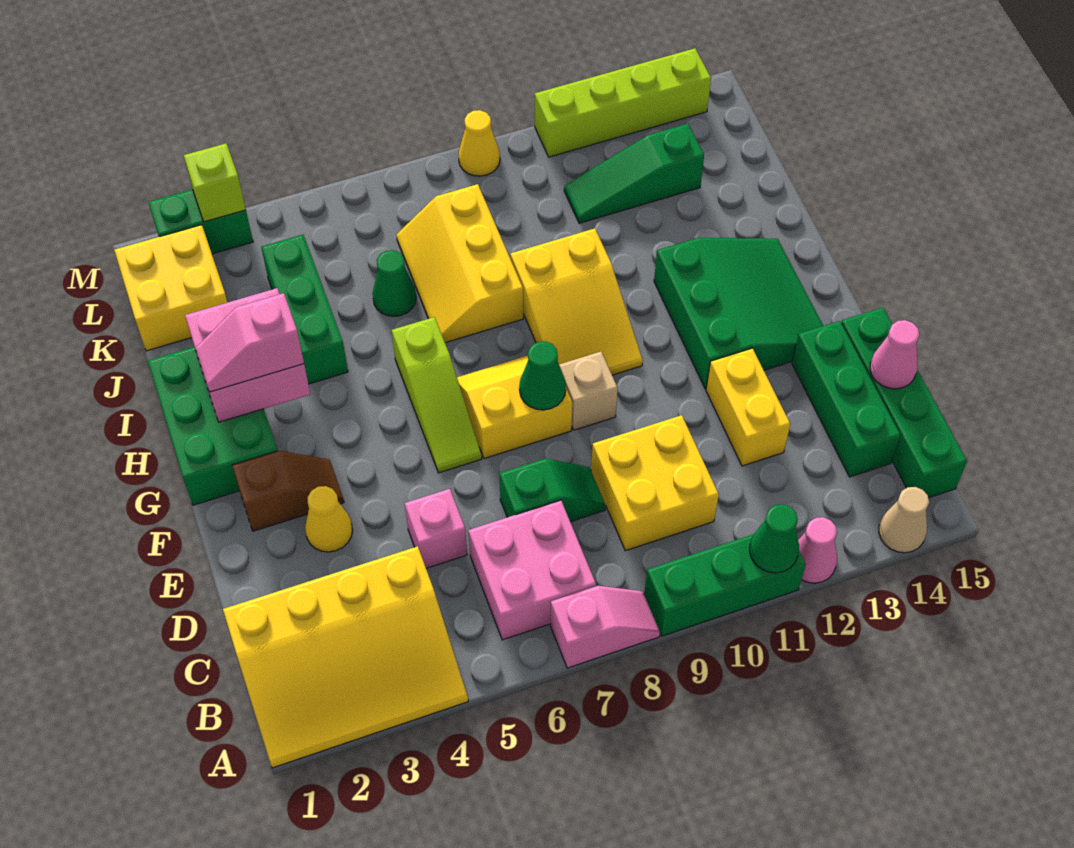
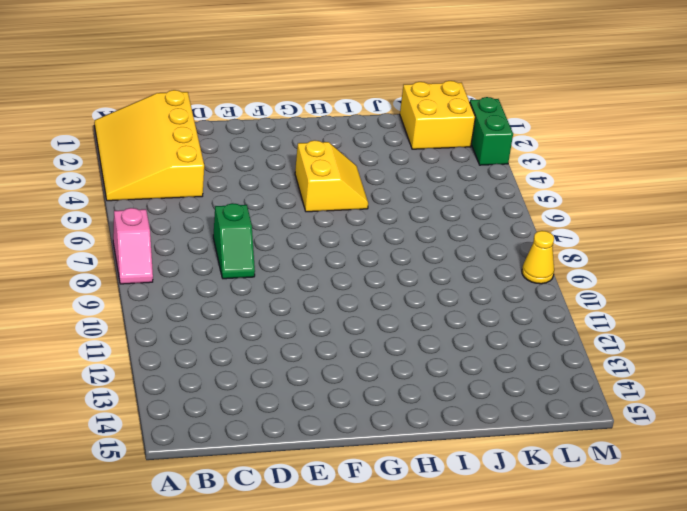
yellow 2x2 slope [295,140,368,212] -> yellow 2x2 slope moved to [457,356,572,458]
none -> green 1x3 brick [644,535,806,636]
none -> pink 1x1 cone [798,517,837,583]
none -> tan 1x1 cone [879,487,929,553]
none -> pink 2x2 brick [468,500,596,640]

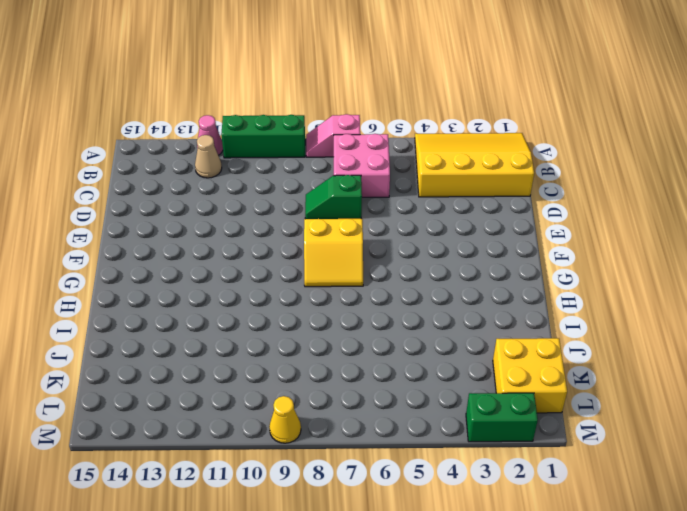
tan 1x1 cone [195,135,222,178] -> tan 1x1 cone moved to [879,487,929,553]
none -> green 1x4 brick [841,308,967,498]
none -> yellow 2x2 brick [591,415,719,551]
none -> green 1x3 brick [792,321,901,477]
none -> pink 1x1 brick [405,489,467,568]

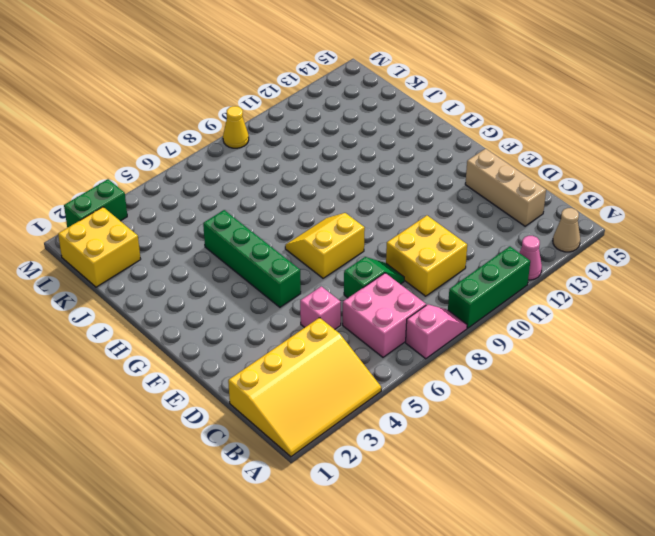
tan 1x3 brick [465,149,546,226] -> green 1x3 brick [792,321,901,477]
green 1x4 brick [203,210,301,307] -> green 1x4 brick moved to [841,308,967,498]
none -> yellow 1x2 brick [706,348,790,466]
none -> yellow 1x1 cone [305,486,353,552]
none -> brown 1x2 slope [232,451,344,531]
none -> lime 1x3 slope [392,317,482,473]

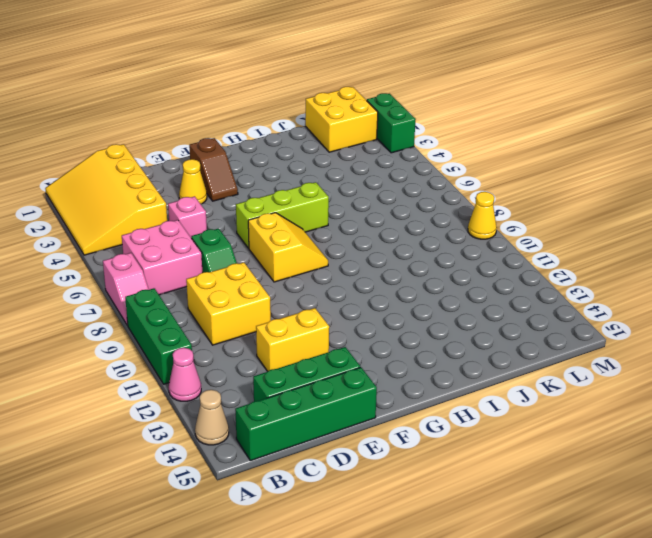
lime 1x3 brick [236,182,329,248] -> lime 1x3 slope [392,317,482,473]
none -> tan 1x1 brick [559,352,618,430]
none -> green 3x3 slope [654,238,823,389]
none -> green 2x3 brick [148,347,277,505]
none -> yellow 2x3 slope [510,228,643,375]

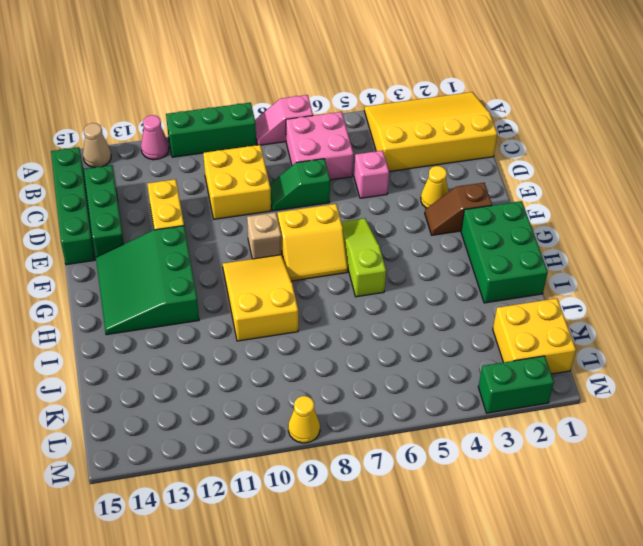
none -> green 1x3 brick [261,235,348,384]
none -> yellow 2x3 slope [397,184,523,343]
none -> green 1x1 cone [373,250,416,316]
none -> green 1x3 slope [564,124,704,223]

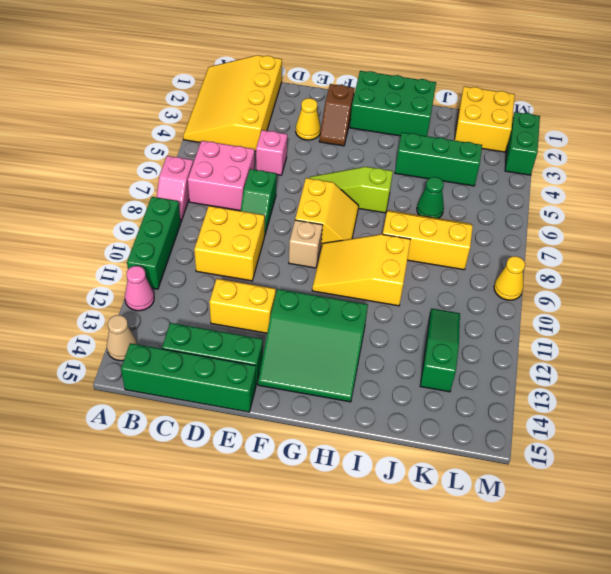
none -> lime 1x4 brick [535,48,711,157]
none -> green 1x1 cone [750,504,799,573]
none -> pink 1x1 cone [870,320,919,389]
none -> green 1x1 cone [519,341,566,410]

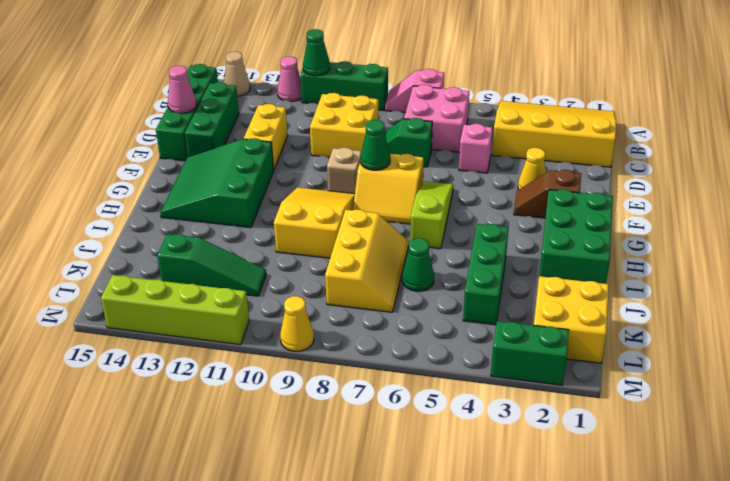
none -> pink 2x2 brick [185,288,310,422]
none -> lime 1x1 brick [184,144,246,222]
none -> pink 1x2 slope [196,293,304,392]

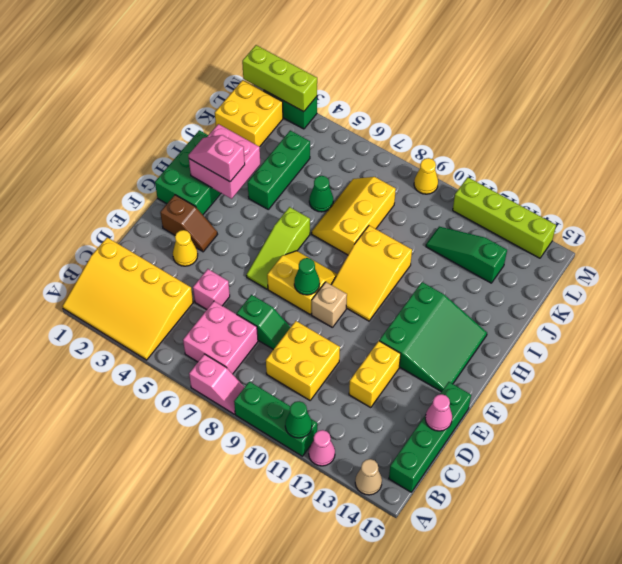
lime 1x3 brick [242,45,317,112] -> lime 1x1 brick [184,144,246,222]
none -> green 1x3 brick [792,321,901,477]

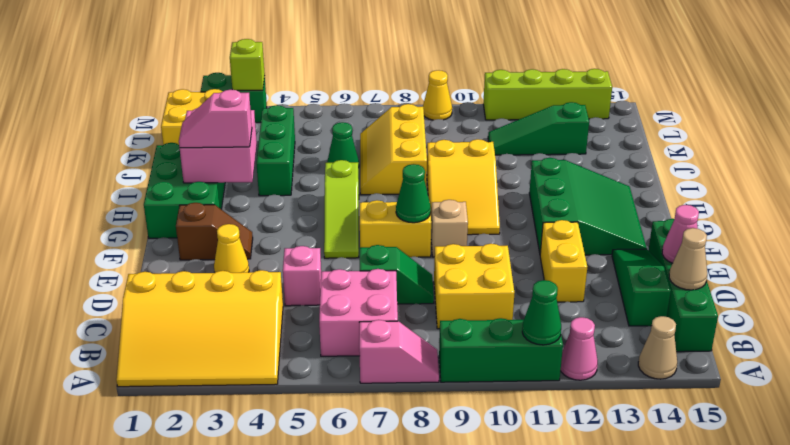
green 1x3 slope [612,249,671,326] -> green 1x3 brick [792,321,901,477]
tan 1x1 cone [669,228,707,290] -> none

